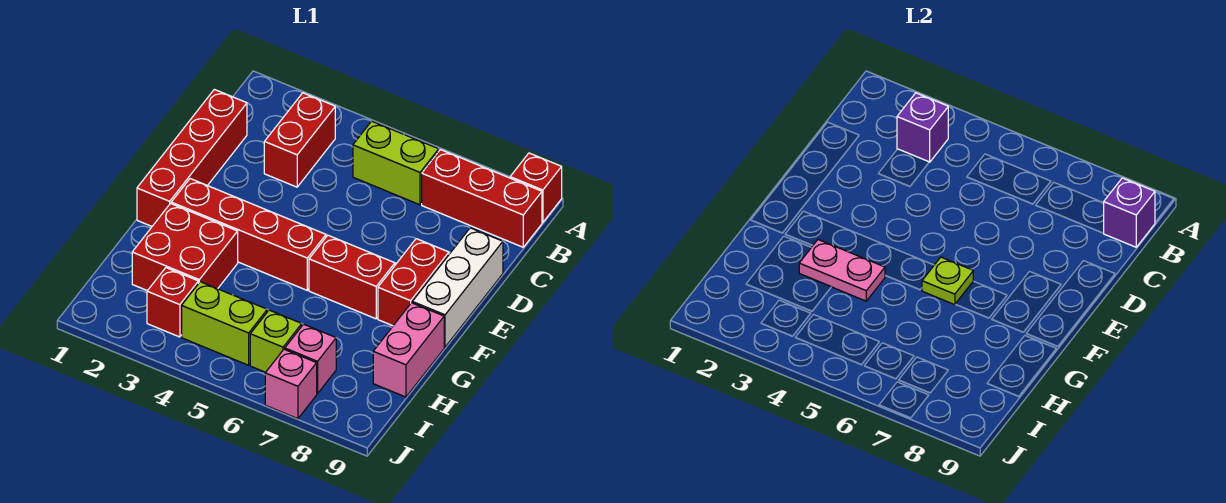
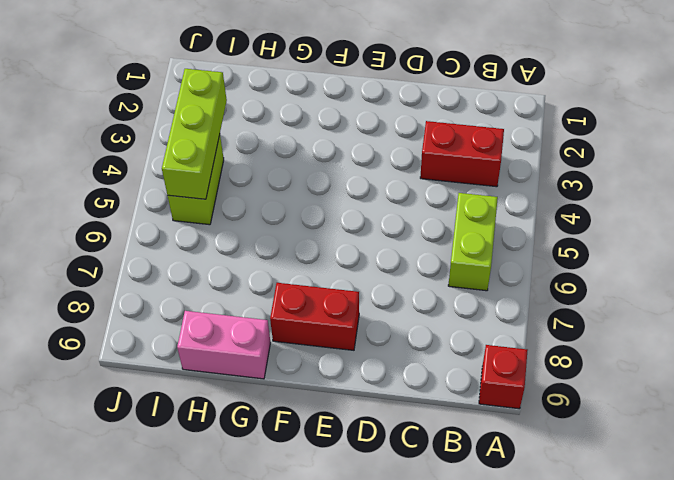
lime 1x3 brick [162,69,227,199] -> none
none -> red 1x3 brick [422,150,542,247]
none -> red 1x4 brick [137,89,247,226]
none -> white 1x3 brick [412,228,503,347]

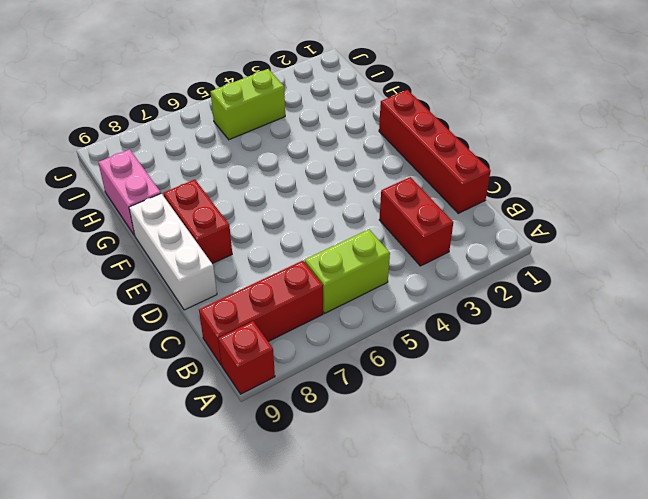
none -> red 1x4 brick [171,179,326,290]
none -> red 1x2 brick [309,235,395,319]
none -> red 2x2 brick [132,204,238,291]

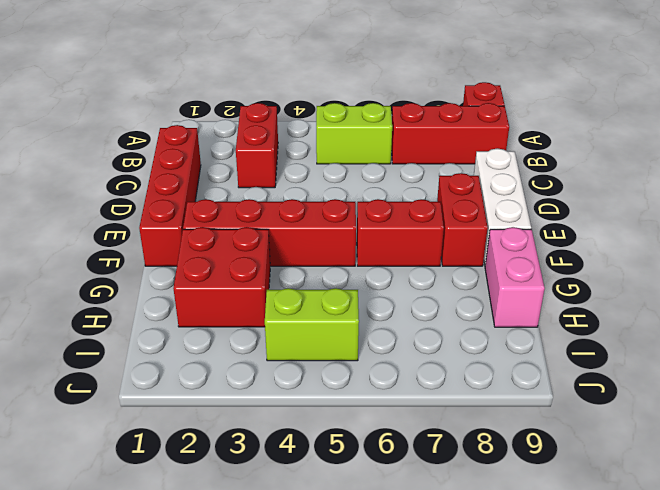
none -> red 1x1 brick [147,268,198,337]
none -> lime 1x1 brick [250,310,302,372]
none -> pink 1x1 brick [285,324,336,394]

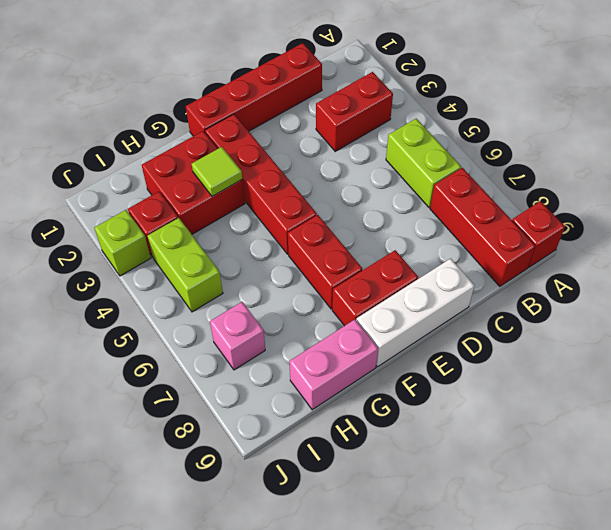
lime 1x1 tile [192,147,242,196] -> pink 1x2 plate [799,240,885,301]
lime 1x1 brick [95,210,151,276] -> lime 1x1 brick moved to [250,310,302,372]
none -> pink 1x1 brick [265,349,317,419]
none -> purple 1x1 brick [897,93,948,162]
none -> purple 1x1 brick [1104,178,1155,247]

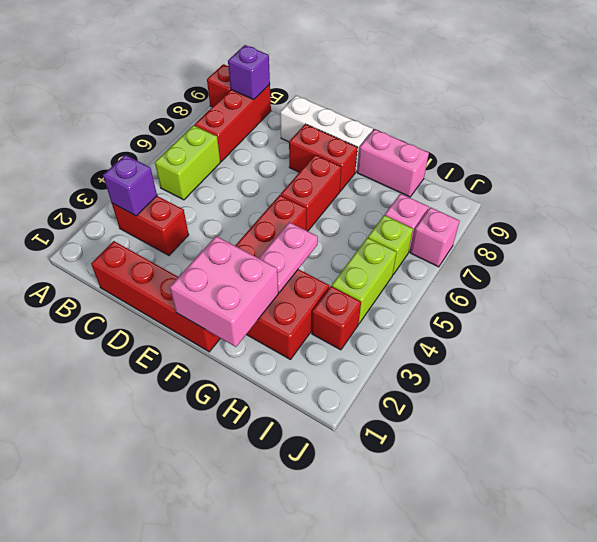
pink 2x2 brick [170,236,278,347] -> none
none -> lime 1x1 plate [922,257,973,305]

